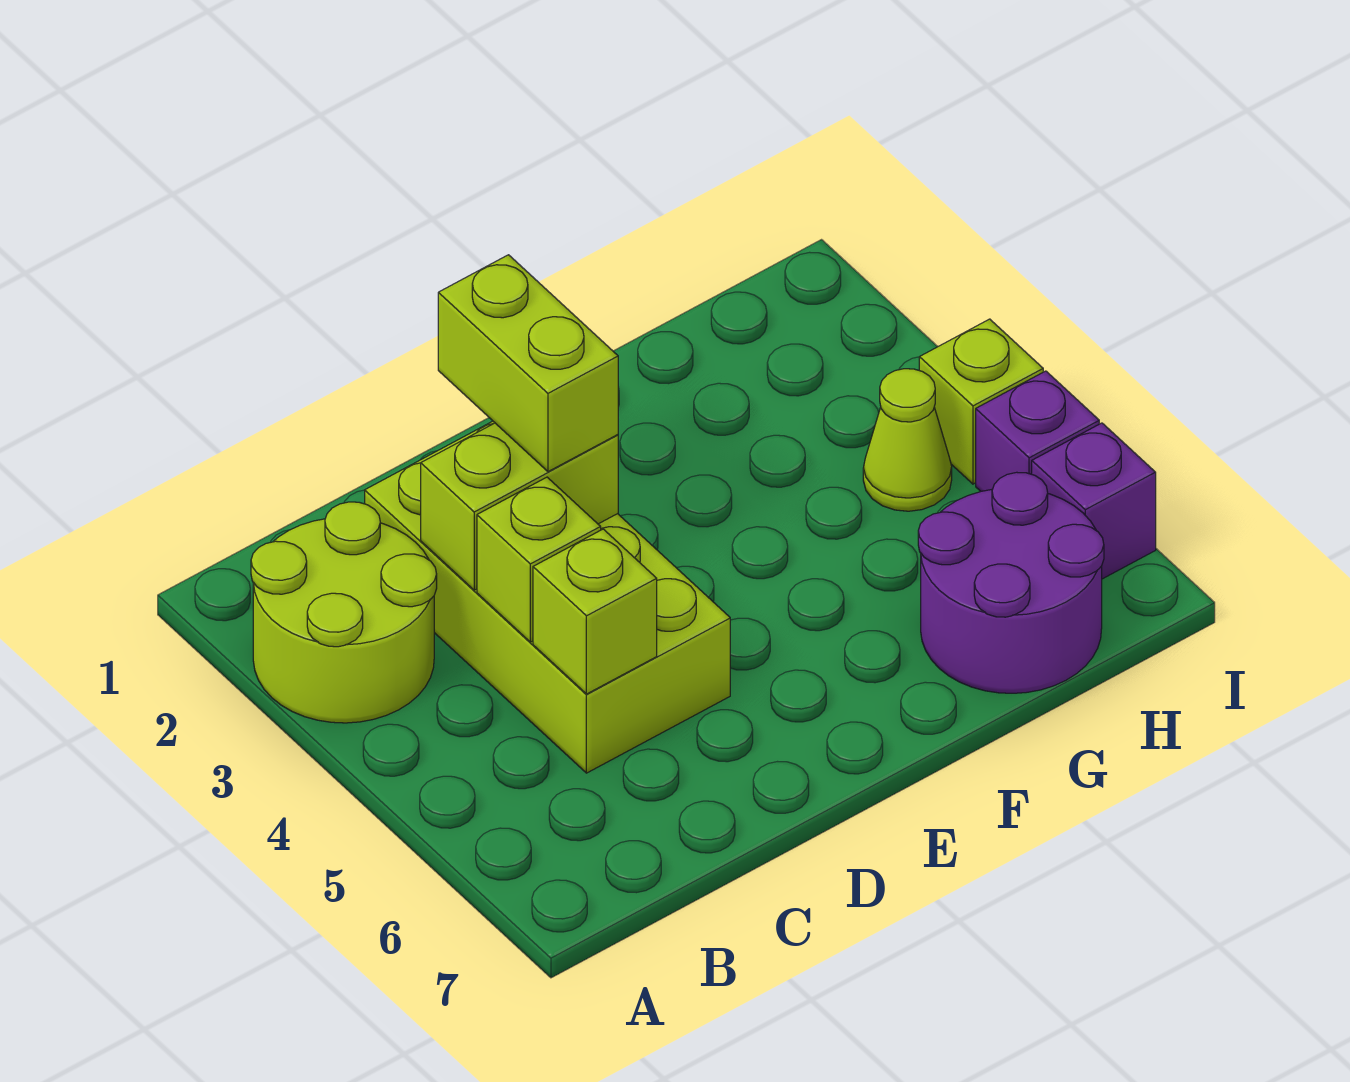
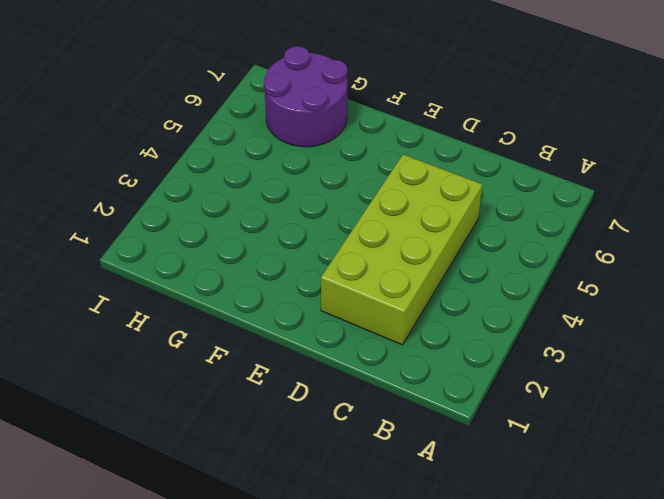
none -> lime 2x2 round brick [251,502,437,723]
none -> lime 1x1 cone [863,369,952,511]

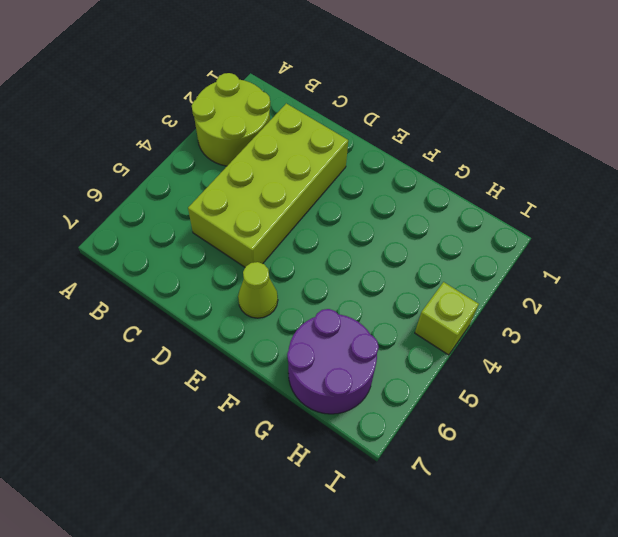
lime 1x1 cone [238,262,278,318] -> lime 1x1 cone moved to [863,369,952,511]
none -> purple 1x1 brick [976,371,1099,491]
none -> purple 1x1 brick [1032,423,1156,579]

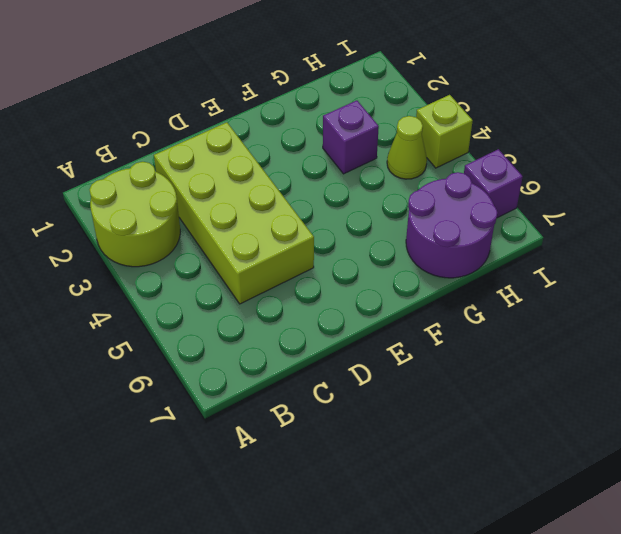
purple 1x1 brick [323,100,379,174] -> purple 1x1 brick moved to [976,371,1099,491]
none -> lime 1x2 brick [421,423,618,590]
none -> lime 1x1 brick [477,477,601,642]

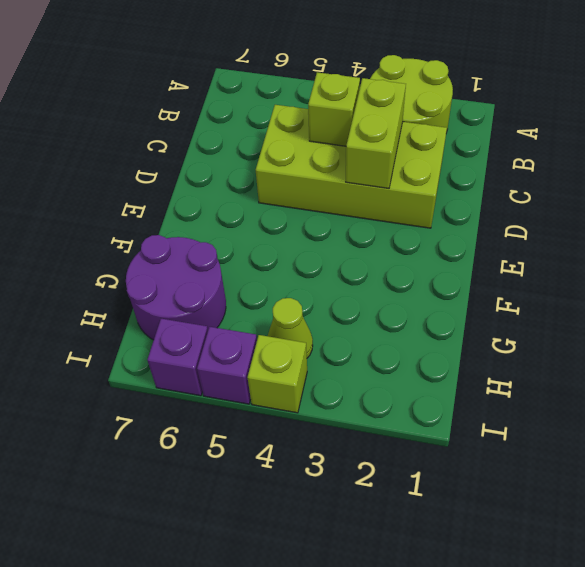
none -> lime 1x1 brick [533,529,657,694]
none -> lime 1x2 brick [438,255,618,472]

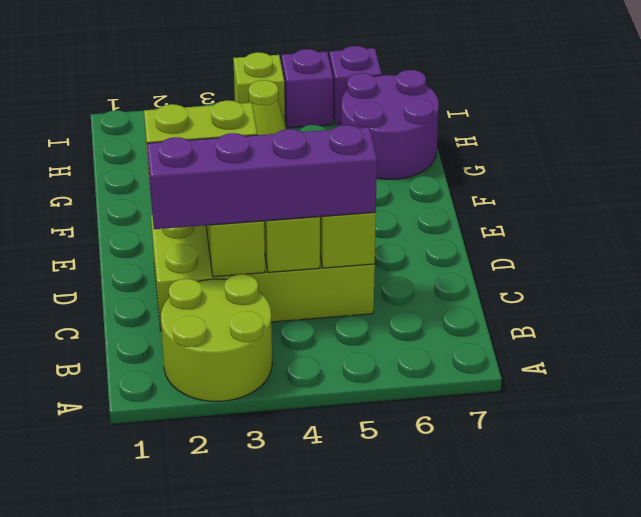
purple 1x4 brick [147,125,377,229] -> none

